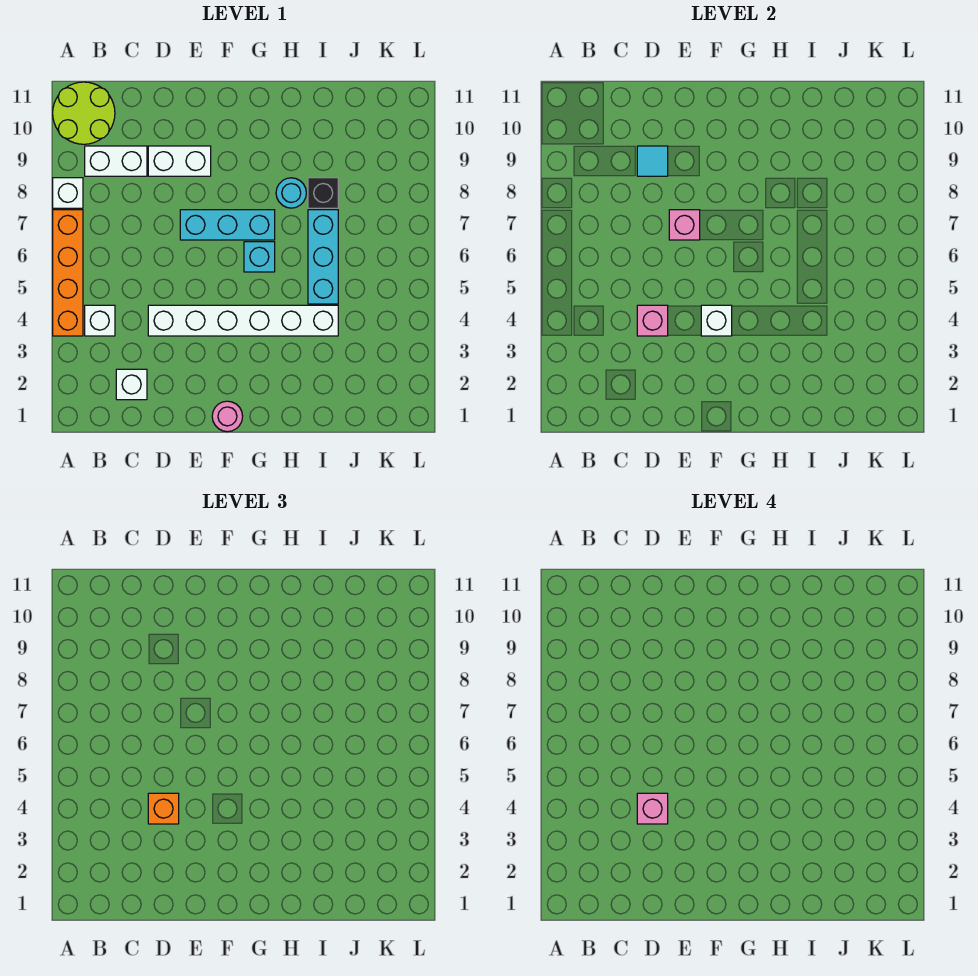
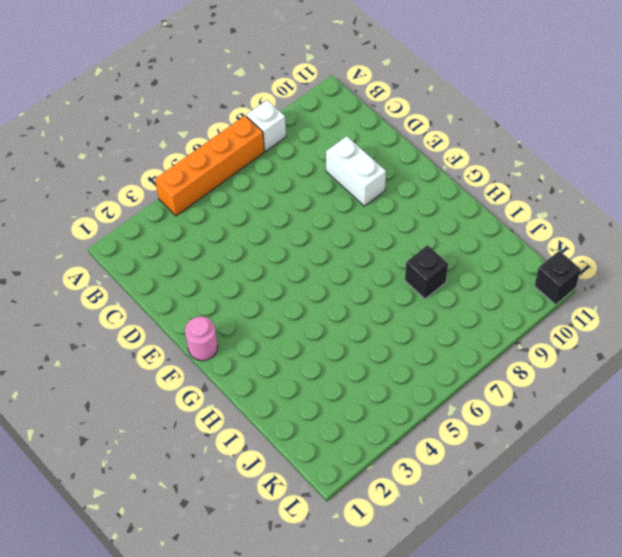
black 1x1 brick [535,251,581,304] -> none
none -> lime 2x2 round brick [53,82,115,144]
none -> white 1x1 brick [85,305,115,336]
none -> white 1x2 brick [85,146,147,176]

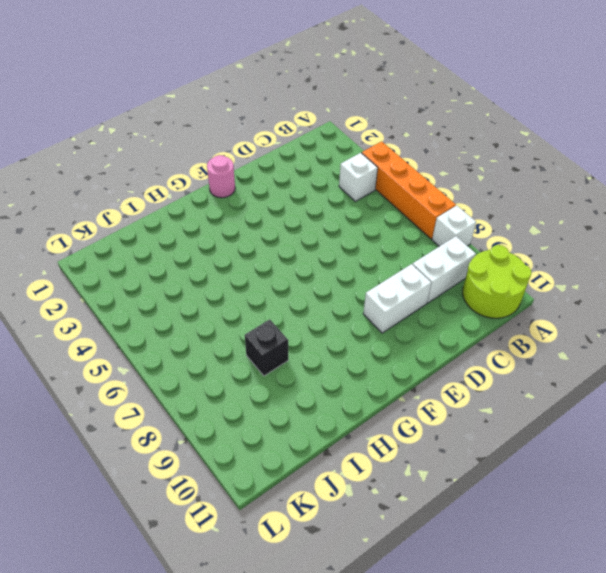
none -> white 1x1 brick [116,369,147,400]
none -> white 1x6 brick [148,305,338,336]
none -> cyan 1x3 brick [180,210,275,240]

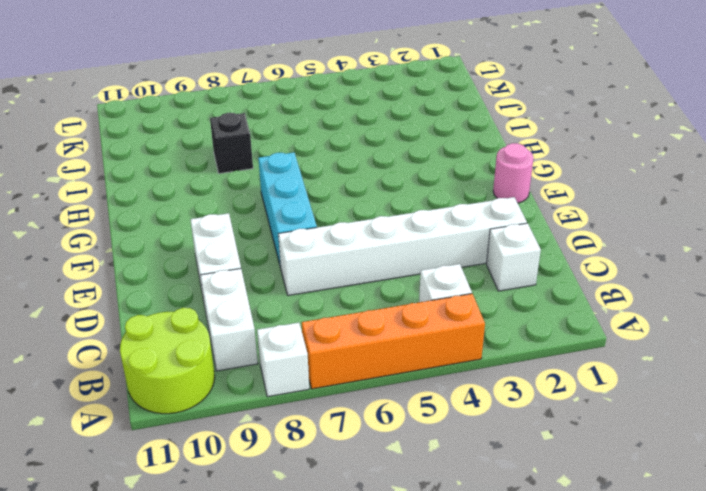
white 1x6 brick [278,197,527,296] -> white 1x6 brick turned to [148,305,338,336]
none -> cyan 1x1 brick [244,242,275,272]
none -> cyan 1x1 round brick [276,178,306,208]
none -> cyan 1x3 brick [308,210,338,304]

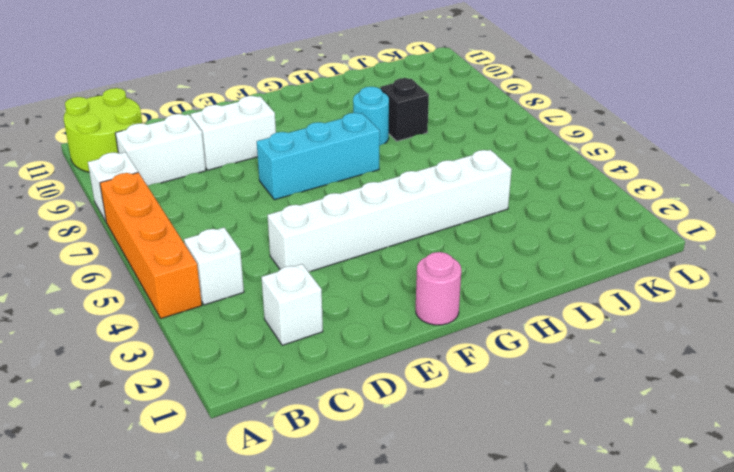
none -> cyan 1x1 brick [244,242,275,272]
none -> cyan 1x3 brick [308,210,338,304]
none -> pink 1x1 brick [637,305,668,336]

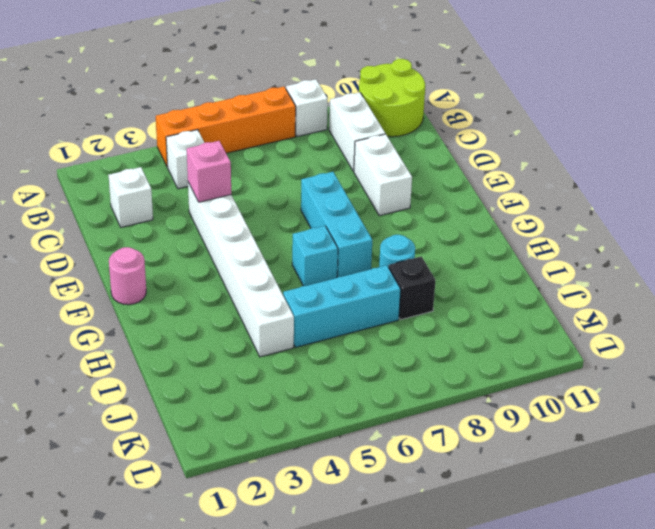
none -> cyan 1x1 tile [637,146,668,176]
none -> pink 1x1 brick [669,210,700,240]
none -> white 1x1 brick [701,305,732,336]

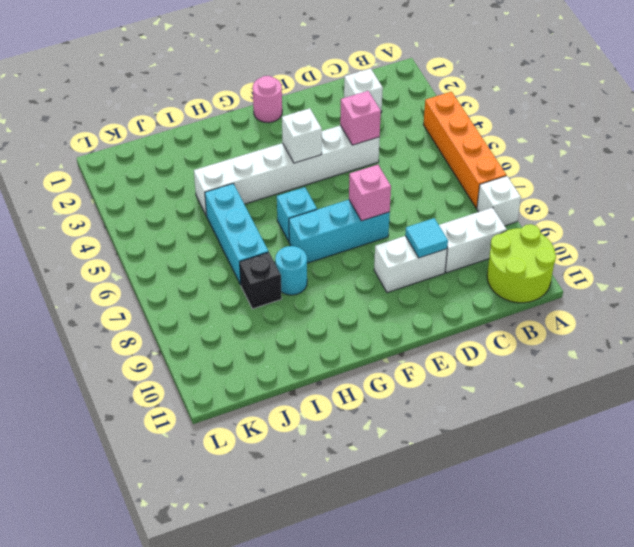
none -> white 1x1 brick [85,305,115,336]
none -> orange 1x1 brick [148,793,179,824]
none -> pink 1x1 brick [637,793,668,824]

